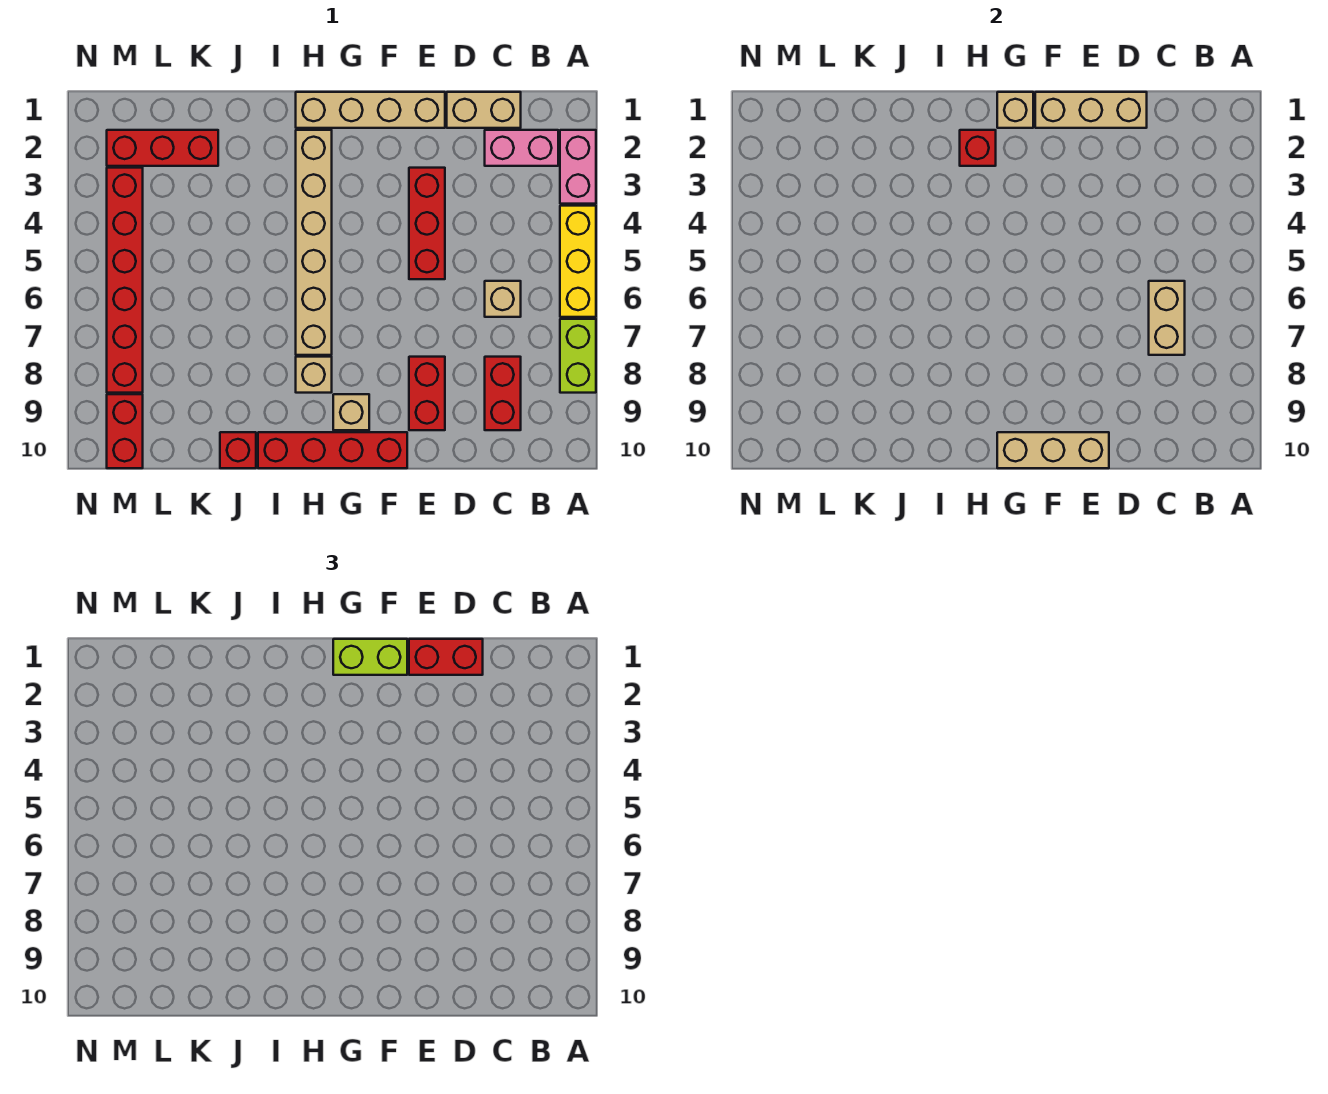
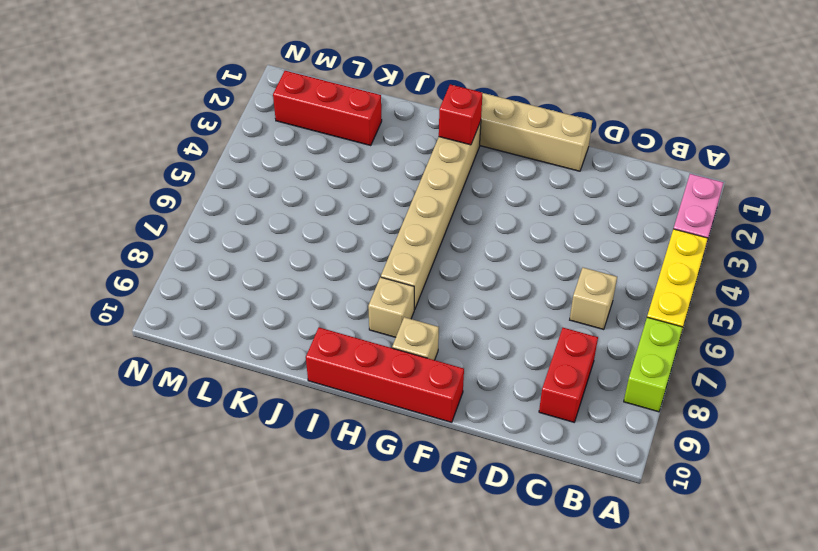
none -> pink 1x2 brick [485,130,558,166]
none -> tan 1x2 brick [447,92,521,128]
none -> red 1x3 brick [409,168,445,279]

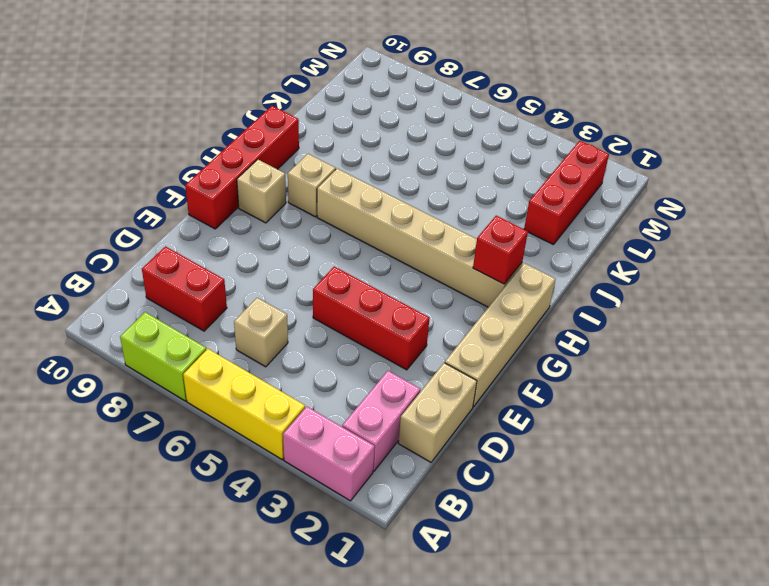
none -> red 1x2 brick [409,357,445,430]
none -> red 1x1 brick [220,432,256,468]
none -> red 1x6 brick [107,168,143,393]

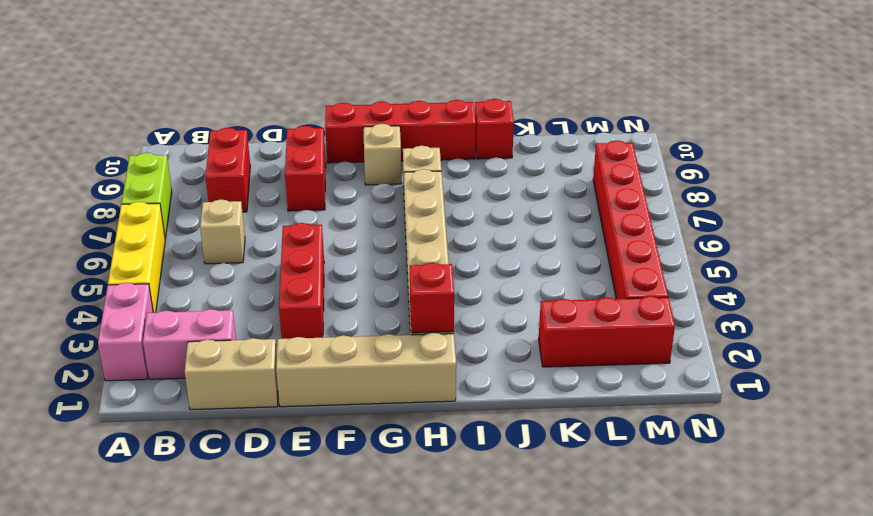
none -> red 1x2 brick [107,394,143,468]
none -> tan 1x2 brick [1149,281,1185,355]
none -> tan 1x3 brick [1035,92,1147,128]

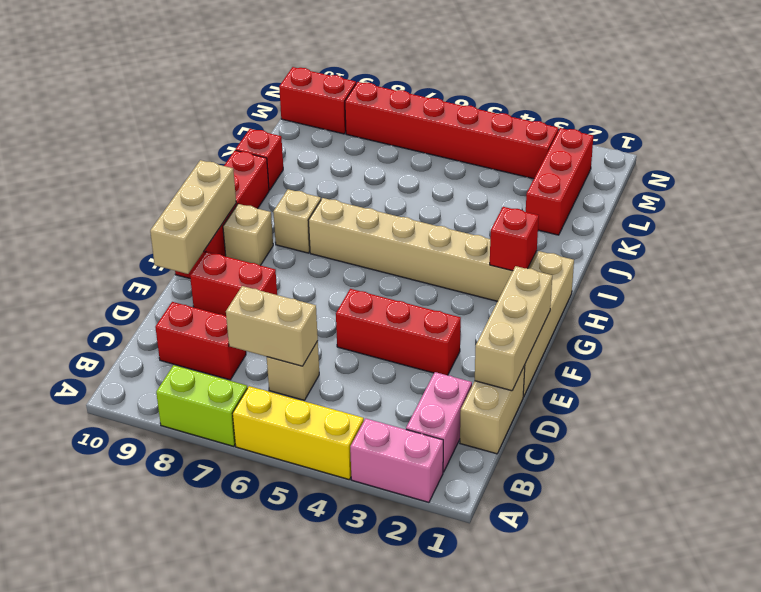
none -> tan 1x1 brick [997,92,1033,128]
none -> red 1x2 brick [409,639,483,675]
none -> lime 1x2 brick [333,639,407,675]

